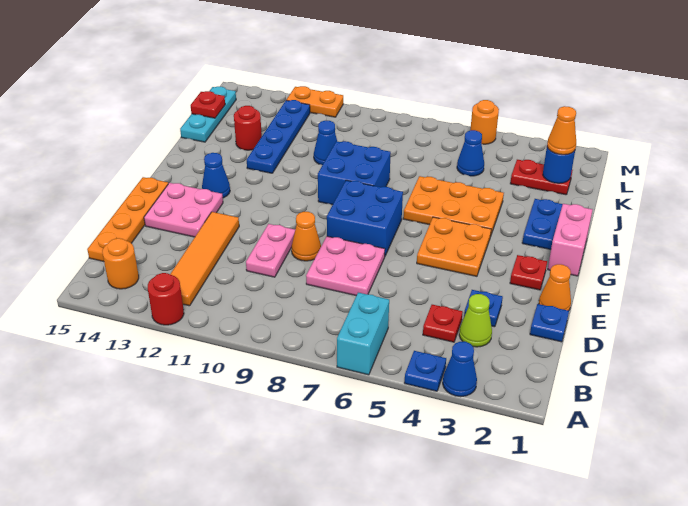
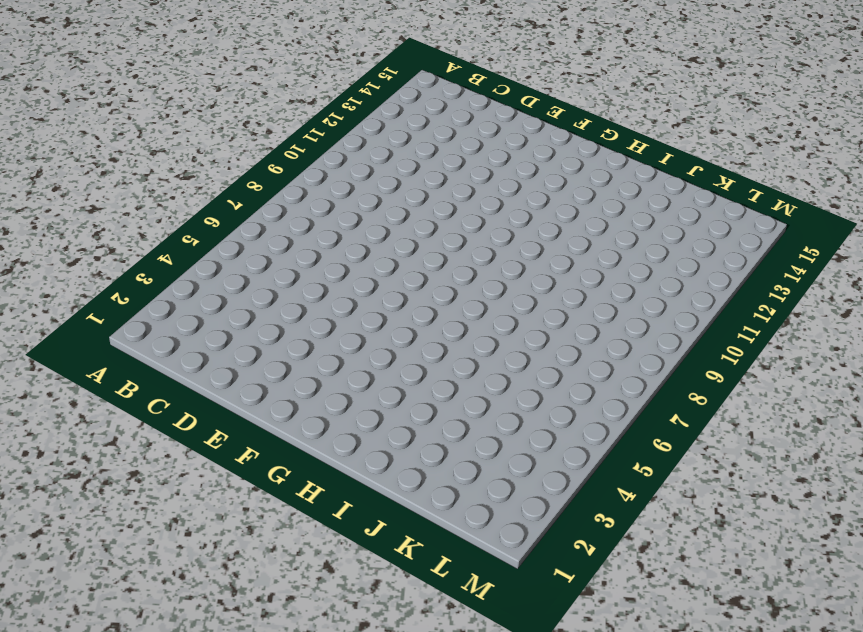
none -> blue 1x1 cone [443,342,477,397]
none -> blue 1x1 plate [405,351,446,391]
none -> cyan 1x2 brick [337,293,389,375]
none -> red 1x1 round brick [148,273,184,325]

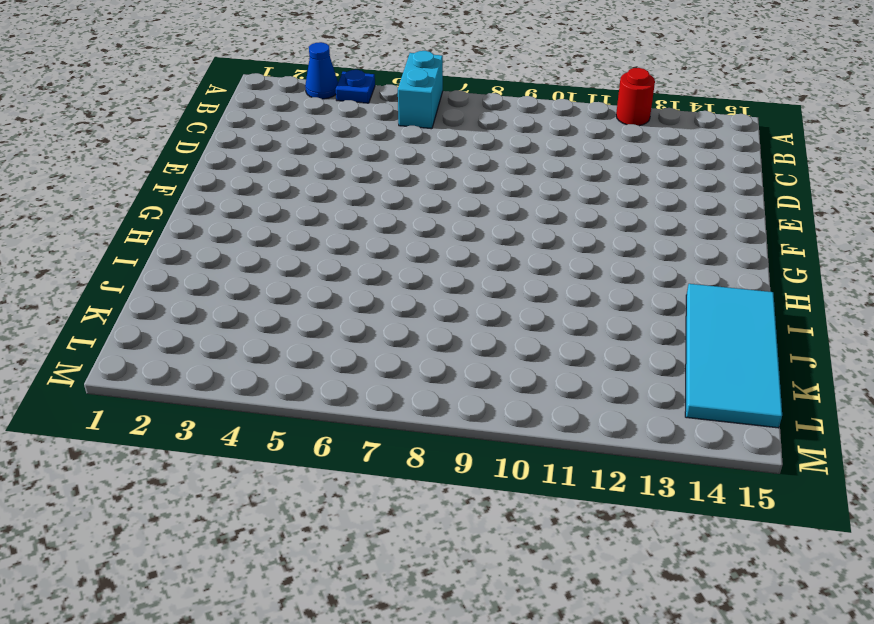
cyan 2x4 tile [685,284,782,428] -> cyan 1x3 plate [180,87,236,142]
none -> orange 1x4 tile [170,212,239,306]
none -> orange 1x1 round brick [102,238,139,289]
none -> lime 1x1 cone [459,294,492,347]
none -> red 1x1 plate [423,305,463,342]

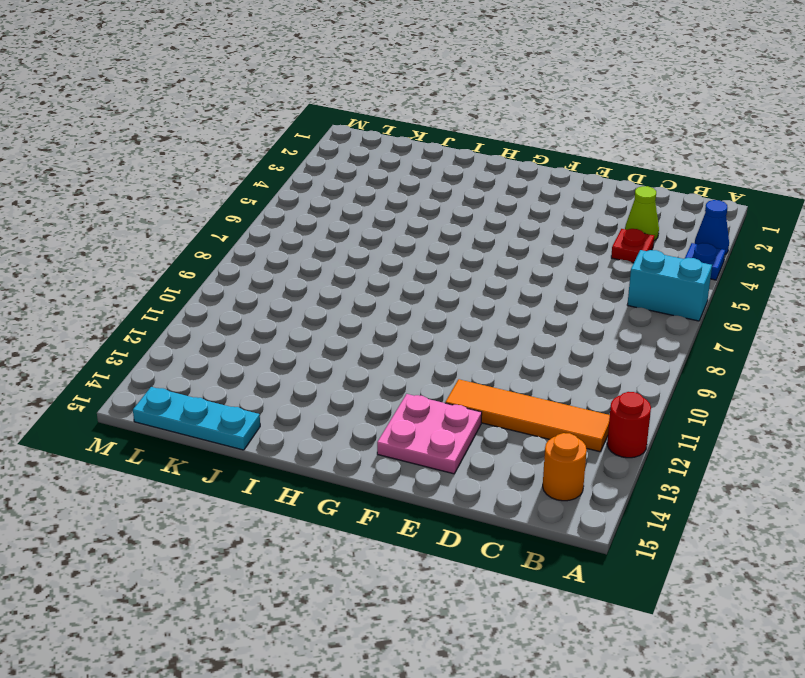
none -> orange 1x4 plate [87,177,168,262]
none -> blue 1x1 plate [530,304,569,342]
none -> blue 1x1 plate [464,290,503,327]
none -> pink 2x2 plate [306,236,385,296]

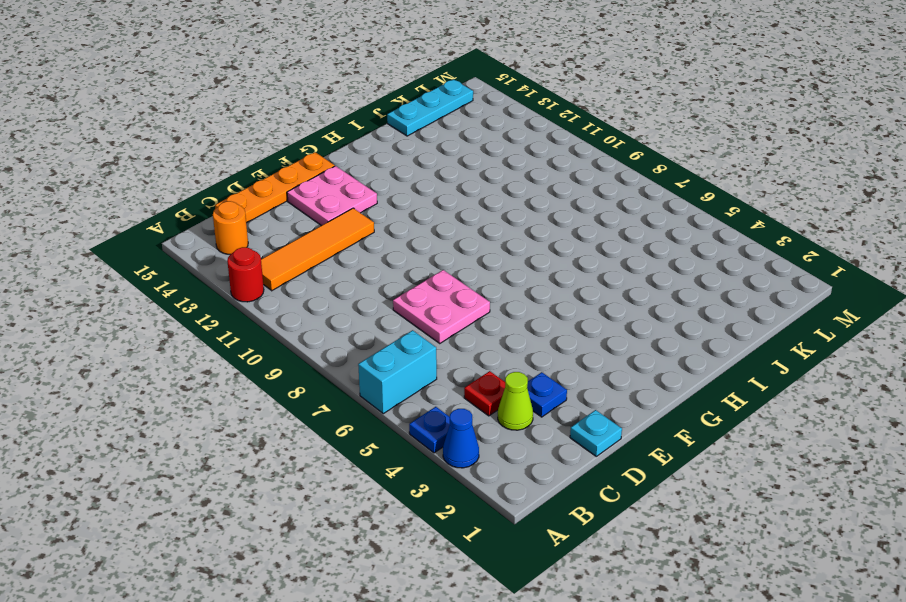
cyan 1x1 plate [570,410,622,456] -> blue 1x1 plate [530,304,569,342]
none -> pink 1x2 plate [246,224,295,277]
none -> orange 1x1 cone [539,264,571,311]
none -> orange 1x1 cone [291,212,321,261]
none -> red 1x1 plate [510,255,547,290]

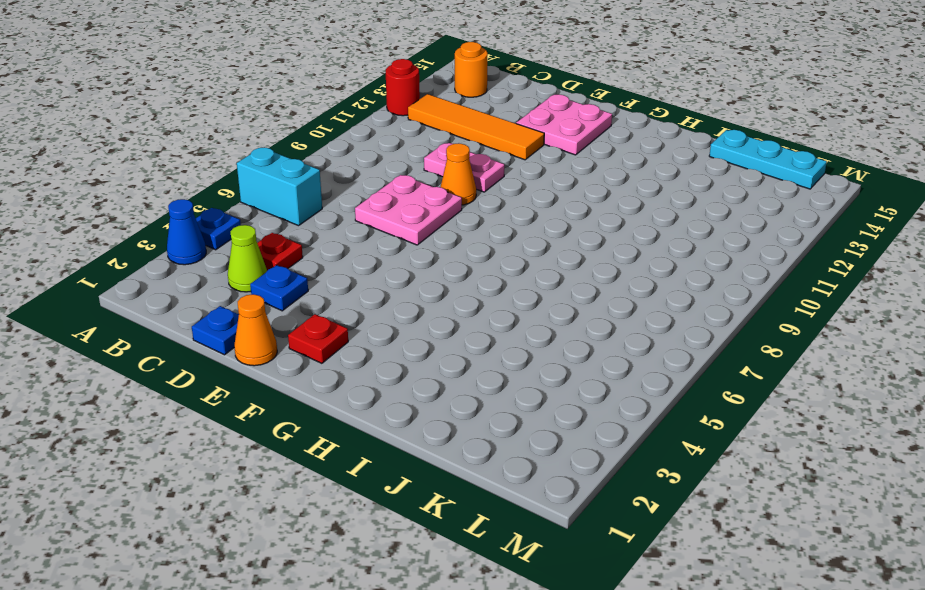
none -> orange 1x4 plate [87,177,168,262]
none -> orange 2x2 plate [417,217,491,276]
none -> blue 2x2 brick [327,180,403,256]
none -> pink 1x2 brick [548,204,592,276]

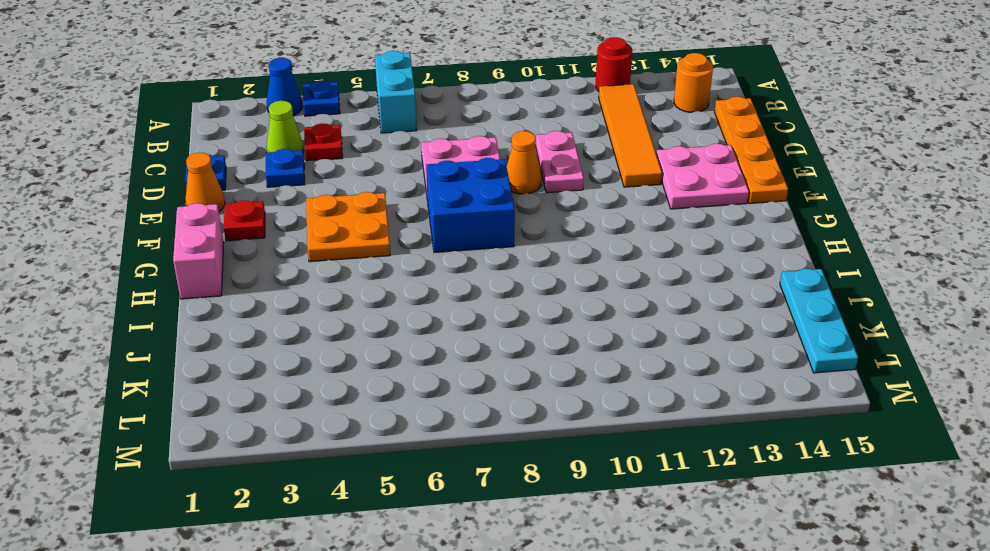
none -> blue 1x1 cone [202,153,230,198]
none -> blue 1x2 plate [522,199,563,249]
none -> orange 2x3 plate [403,176,504,237]
none -> blue 2x2 brick [318,141,391,205]

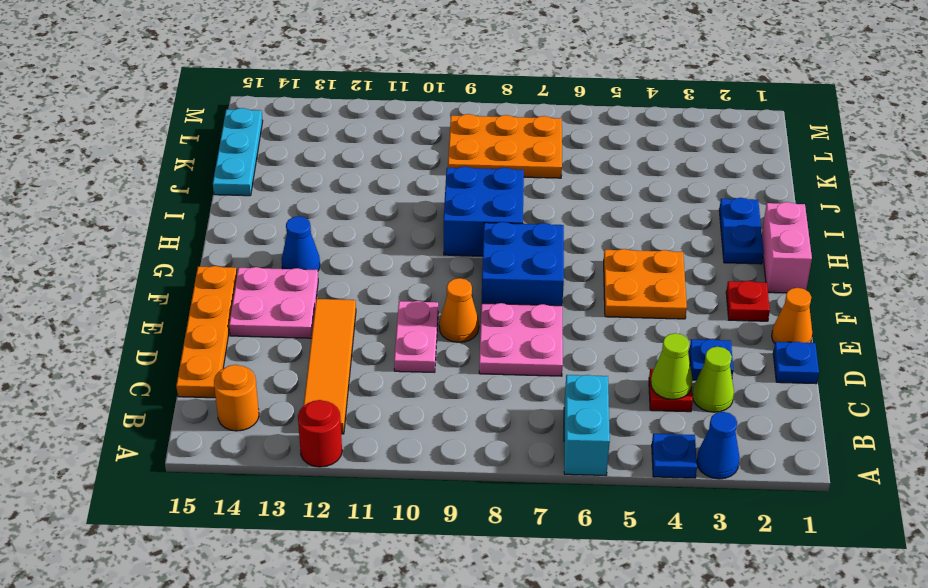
lime 1x1 cone [651,333,692,399] -> none
orange 2x3 plate [448,114,562,178] -> orange 2x3 plate moved to [403,176,504,237]
none -> blue 1x4 plate [247,100,310,173]
none -> blue 1x1 cone [314,120,337,165]
none -> red 1x1 round brick [234,106,262,150]
none -> red 1x2 plate [510,160,572,195]

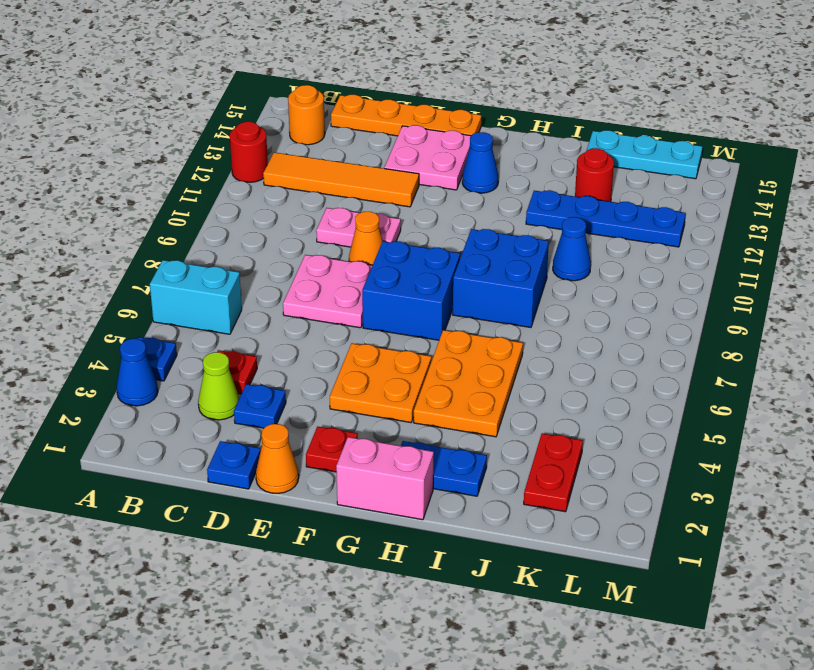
none -> blue 1x1 cone [457,130,484,176]
none -> orange 1x1 round brick [470,100,499,144]
none -> orange 1x2 plate [287,86,343,117]
none -> blue 1x1 round brick [543,147,575,183]

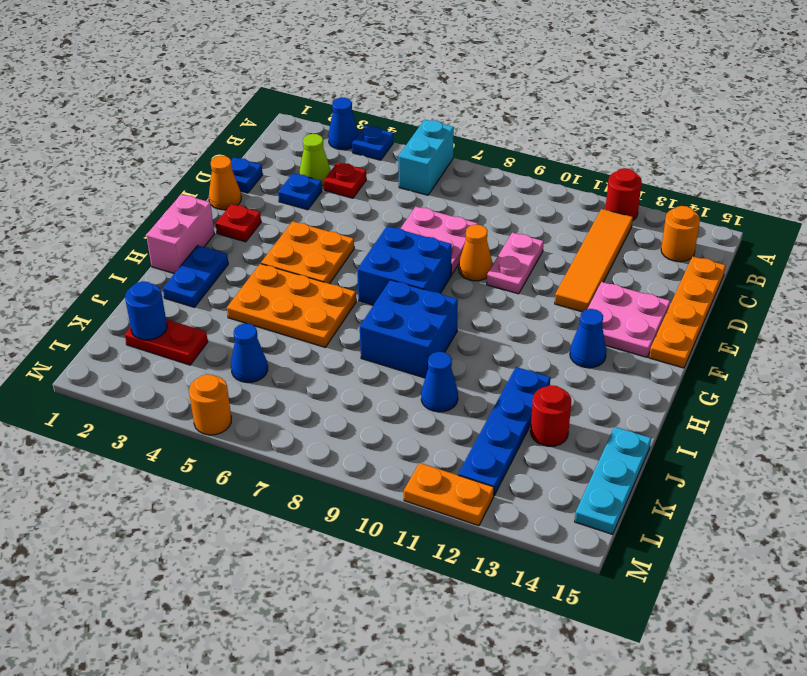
none -> red 1x1 plate [191,91,225,118]
none -> orange 1x1 cone [547,106,576,155]

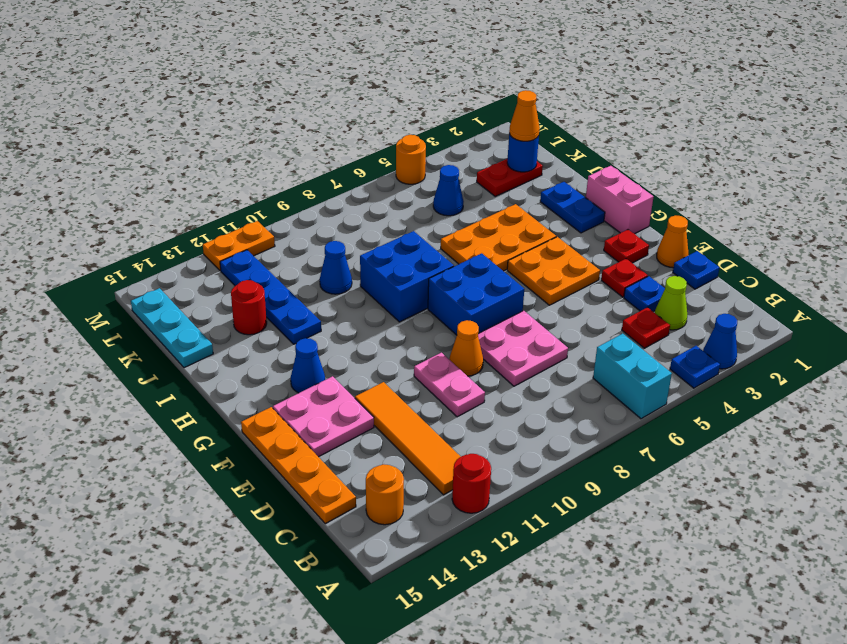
red 1x1 plate [601,259,648,297] -> red 1x1 plate moved to [191,91,225,118]

